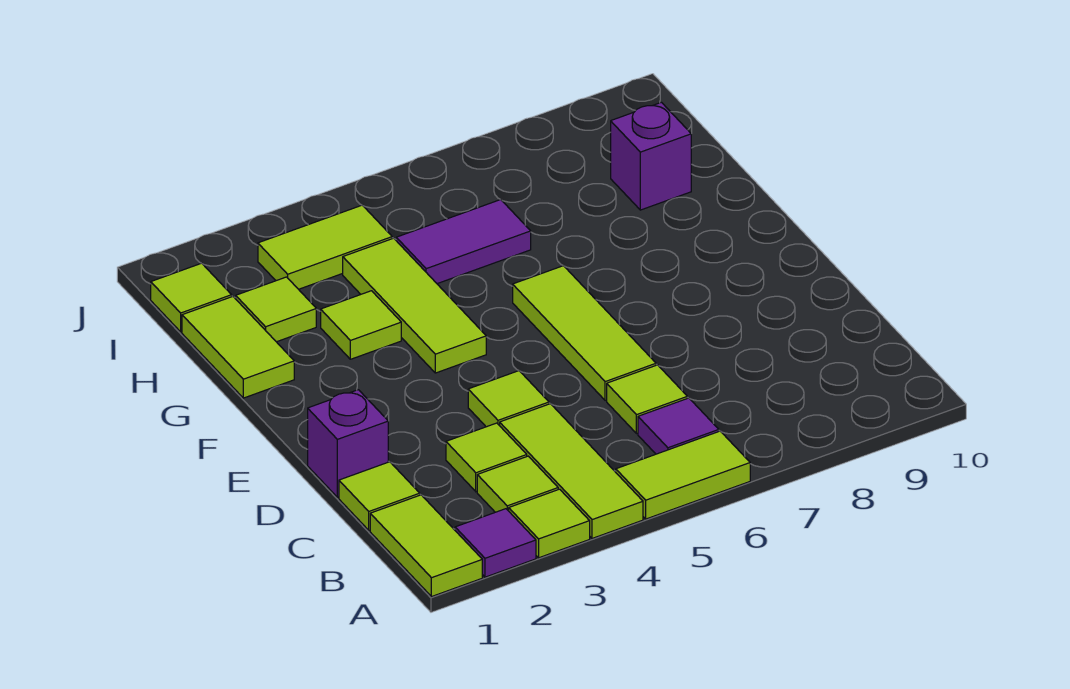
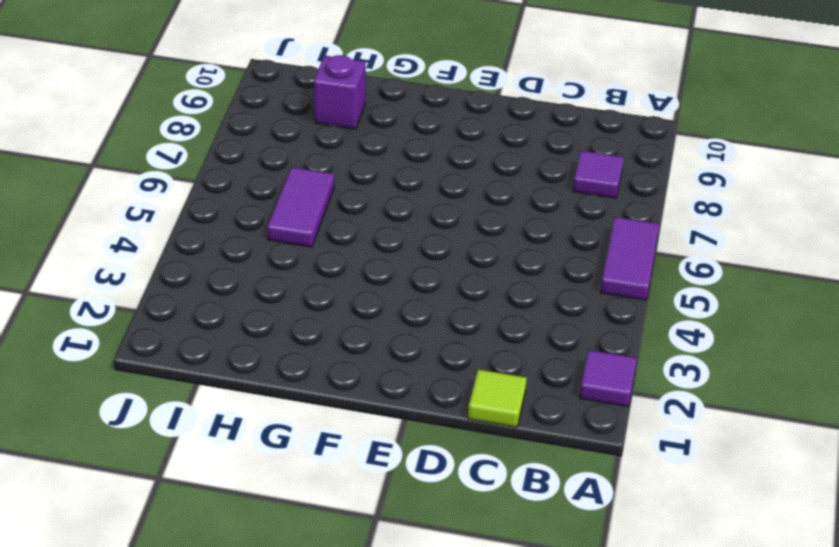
purple 1x2 tile [600,217,659,300] -> lime 1x2 tile [616,431,750,519]
purple 1x1 tile [573,151,624,198] -> purple 1x1 tile moved to [638,398,719,454]
none -> lime 1x2 tile [370,495,482,597]
none -> lime 1x1 tile [509,489,590,558]
none -> lime 1x3 tile [500,404,643,538]

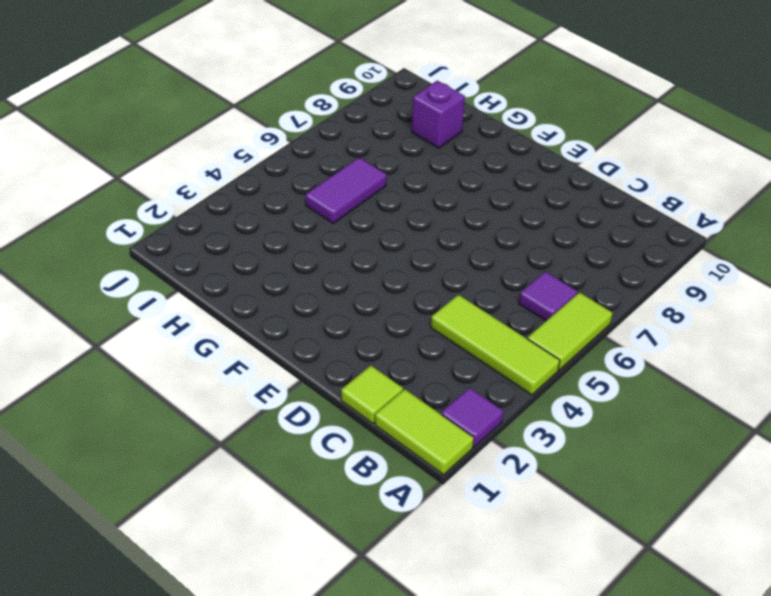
none -> lime 1x1 tile [509,489,590,558]
none -> lime 1x1 tile [477,456,558,512]
none -> lime 1x1 tile [446,423,527,492]

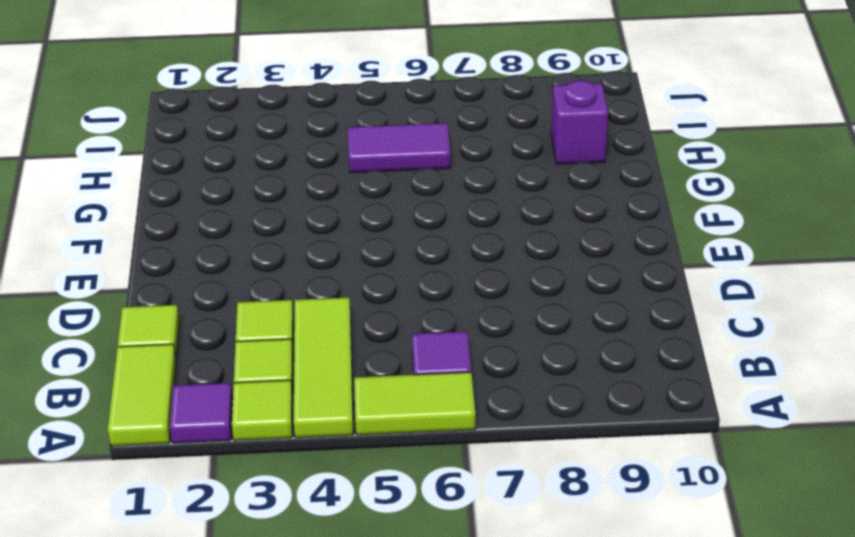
none -> lime 1x1 tile [607,365,687,434]
none -> purple 1x1 brick [308,390,388,497]
none -> lime 1x1 tile [468,371,549,427]

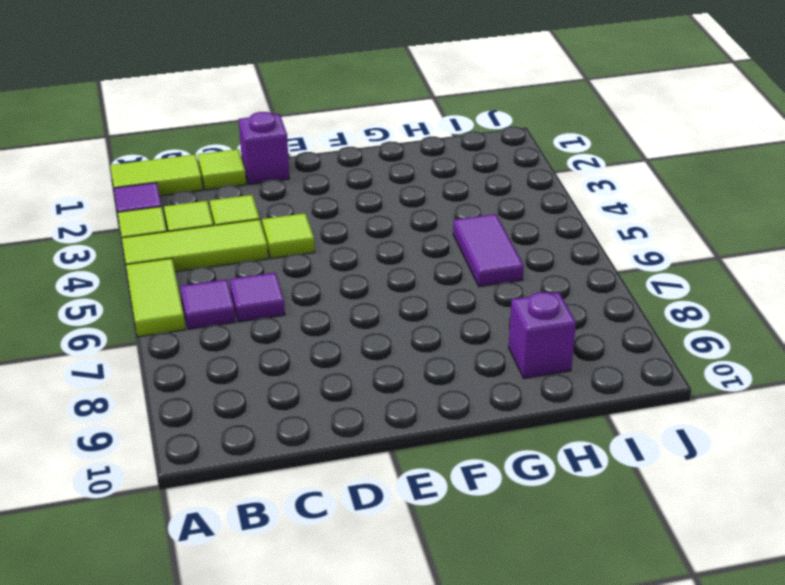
purple 1x1 tile [230,273,285,322] -> lime 1x1 tile [607,365,687,434]
none -> lime 1x3 tile [513,266,656,401]
none -> lime 1x3 tile [343,238,486,373]
none -> lime 1x2 tile [182,296,294,398]

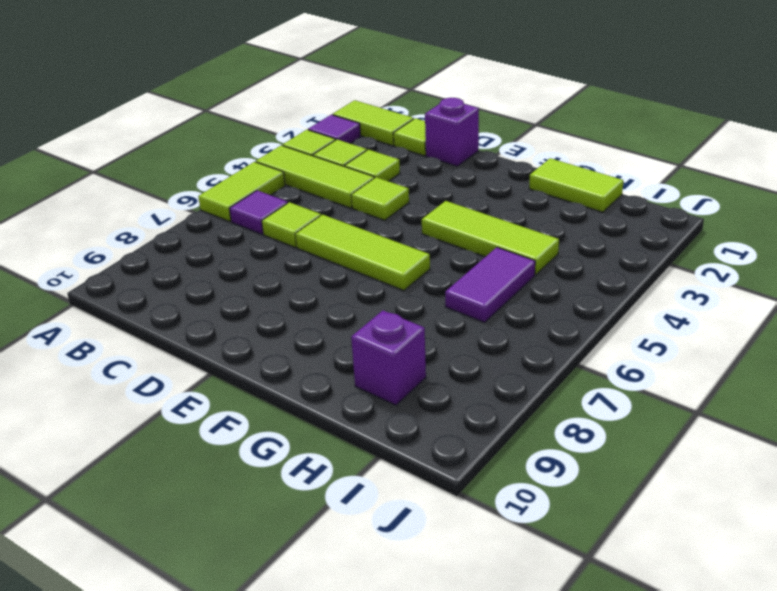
none -> lime 1x1 tile [321,291,401,359]
none -> lime 1x1 tile [236,277,316,342]
none -> lime 1x1 tile [151,263,232,332]

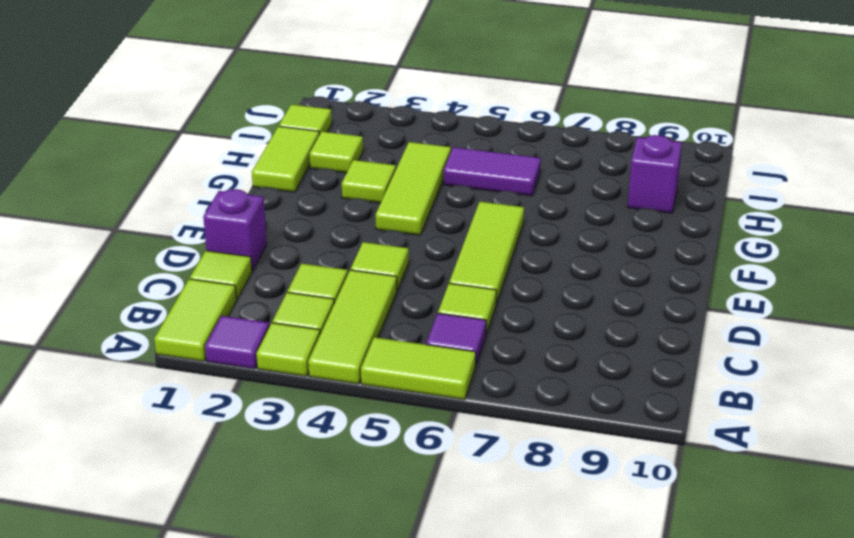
none -> lime 1x2 tile [258,205,392,289]

